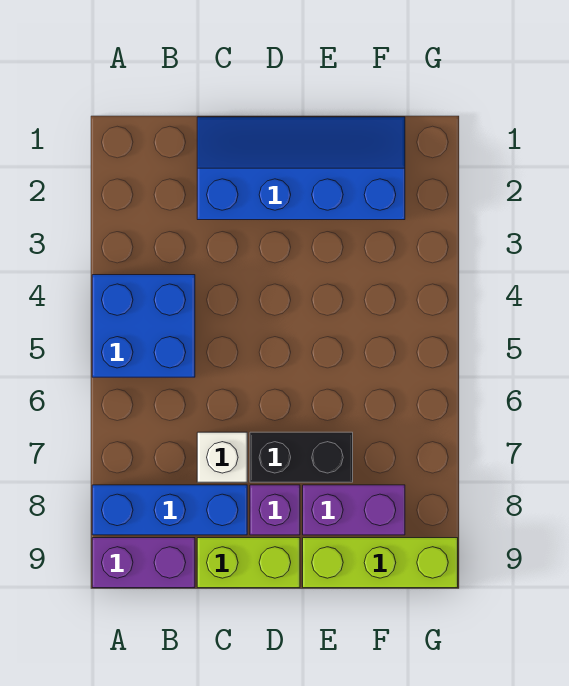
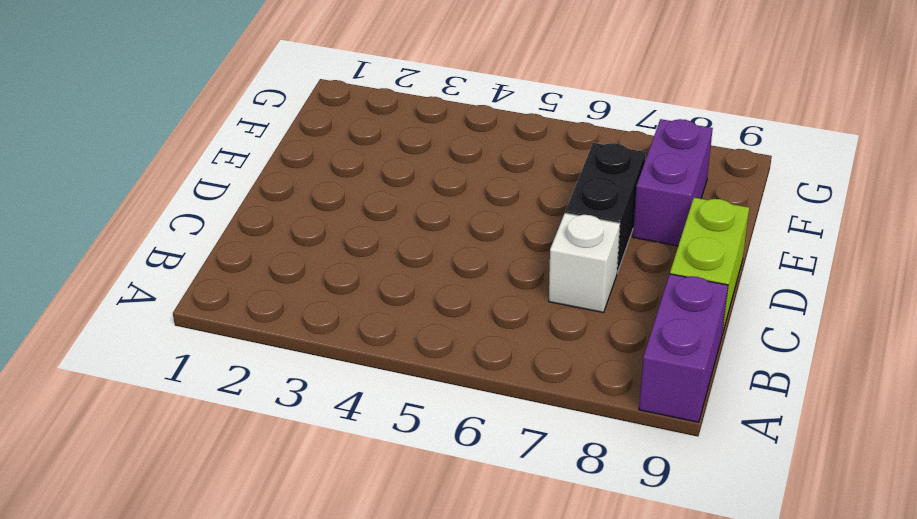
none -> blue 2x2 brick [92,275,195,377]
none -> blue 1x3 brick [92,485,247,535]

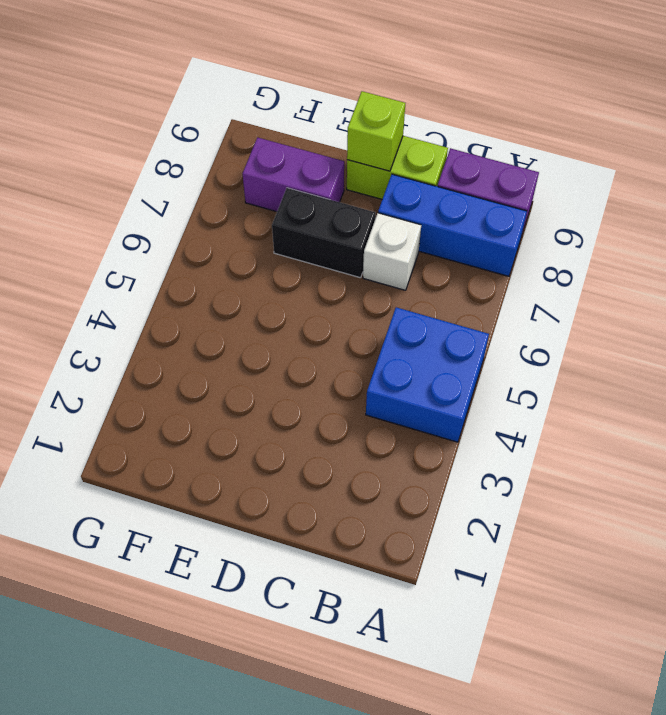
lime 1x1 brick [347,91,405,171] -> none
none -> blue 2x4 slope [197,117,405,220]
none -> purple 1x1 brick [250,485,300,535]

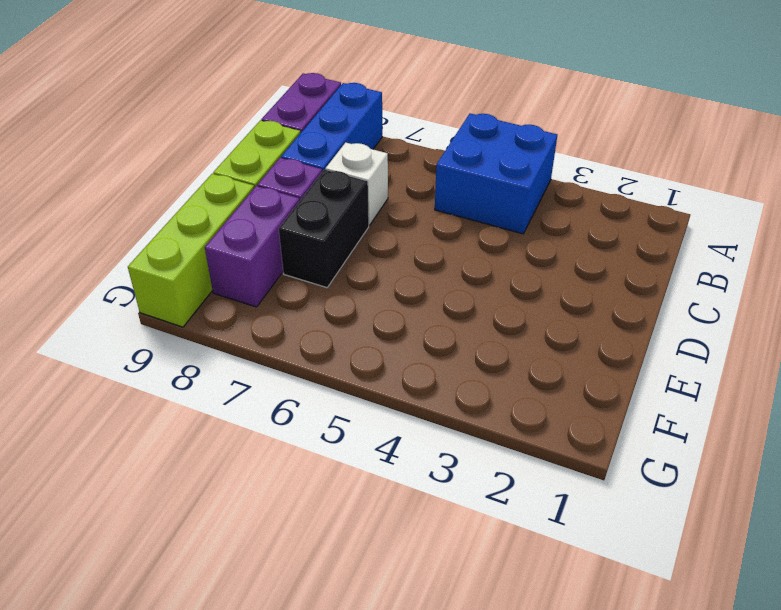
none -> blue 2x4 slope [197,117,405,220]

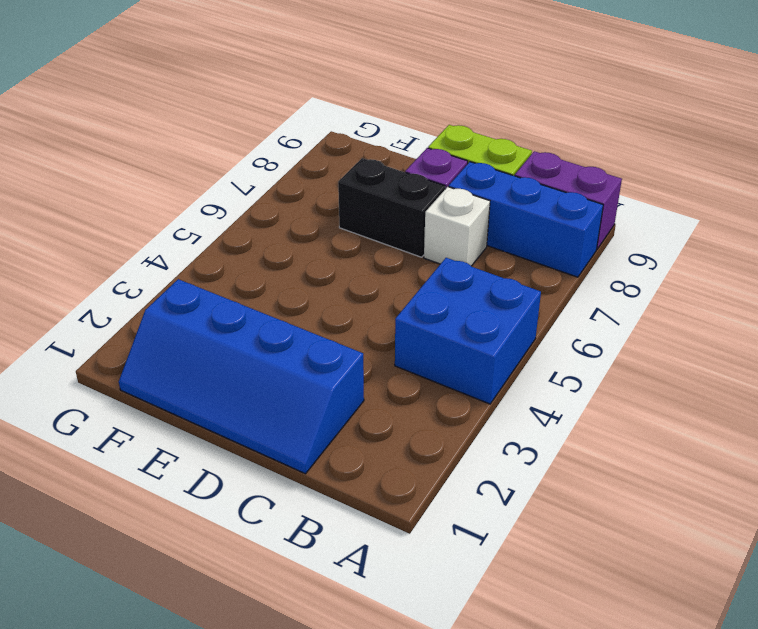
none -> purple 1x2 brick [303,485,405,535]
none -> lime 1x3 brick [303,538,458,588]

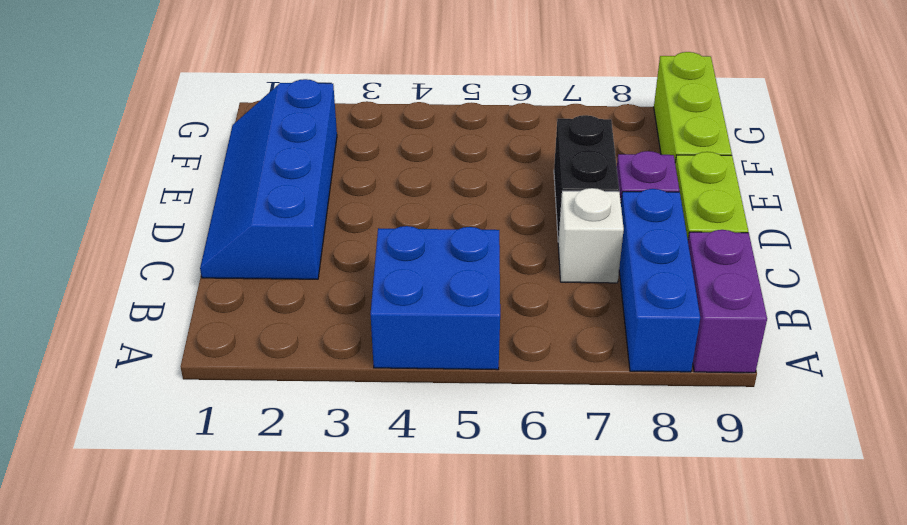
none -> purple 1x2 brick [303,485,405,535]

